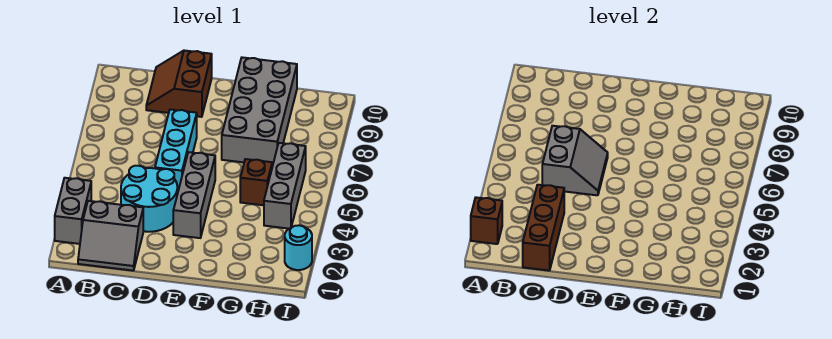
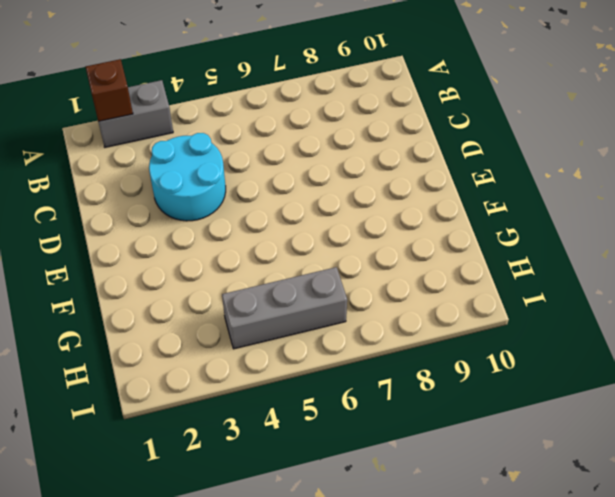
none -> grey 2x2 slope [78,201,143,271]
none -> brown 2x2 slope [146,50,212,117]
none -> cyan 1x3 brick [155,110,197,194]

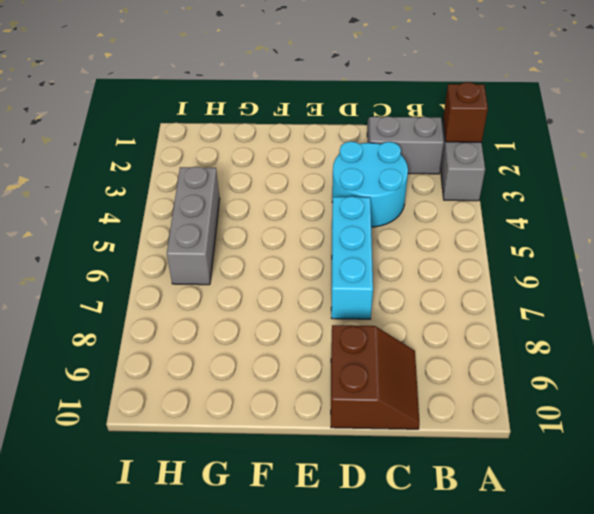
none -> grey 1x3 brick [173,152,215,238]
none -> grey 2x4 brick [222,57,297,166]
none -> brown 1x1 brick [240,159,272,205]

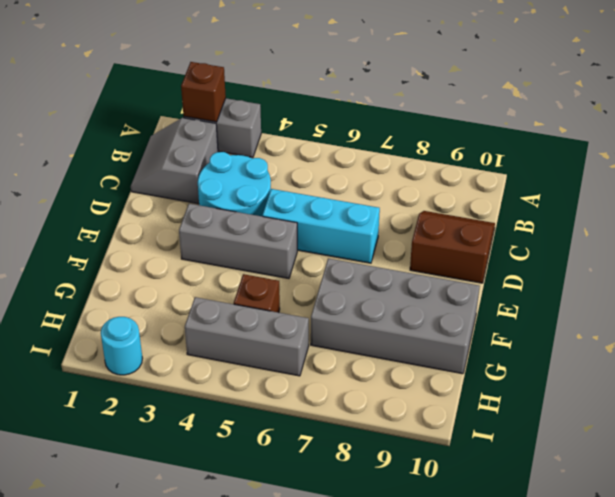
none -> brown 1x3 brick [523,185,564,271]
none -> grey 2x2 slope [542,126,608,195]

